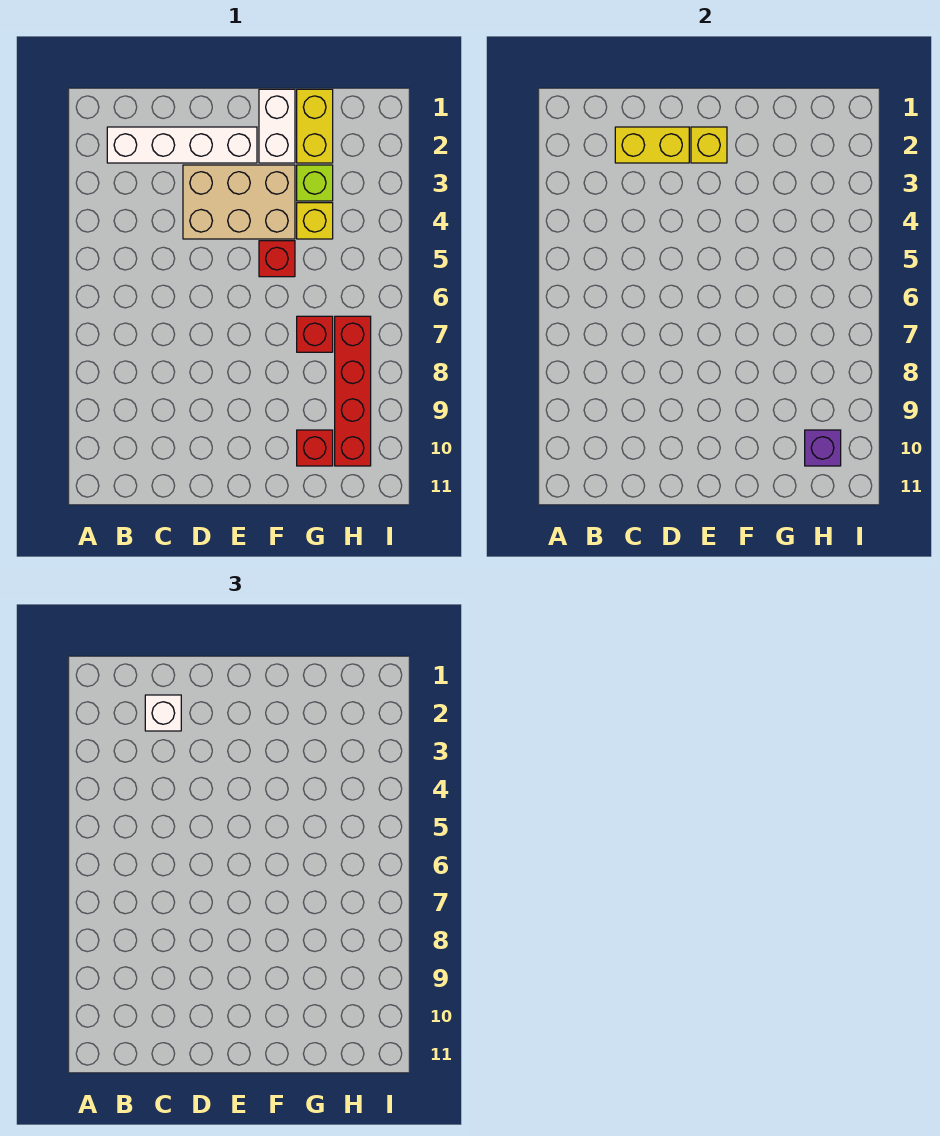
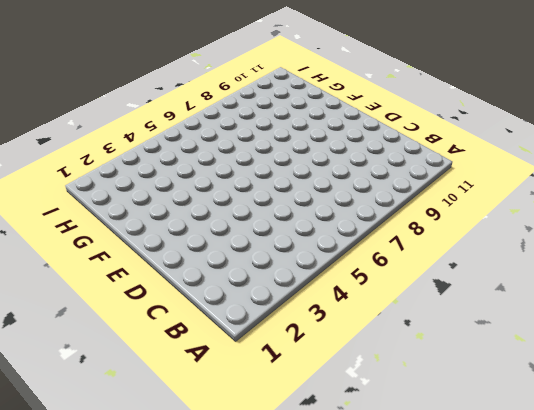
none -> white 1x4 brick [107,127,257,163]
none -> tan 2x3 brick [183,165,295,239]
none -> white 1x2 brick [259,89,295,163]

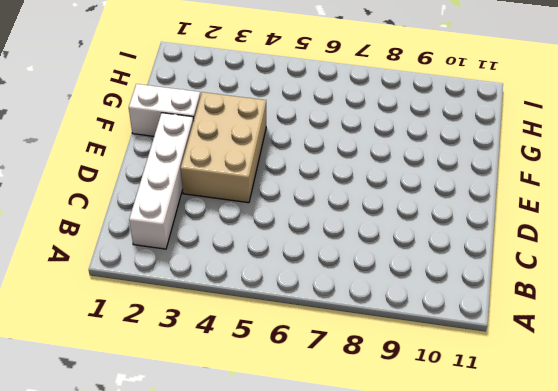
none -> red 1x1 brick [259,241,295,277]
none -> yellow 1x2 brick [297,89,333,163]
none -> lime 1x1 brick [297,165,333,201]

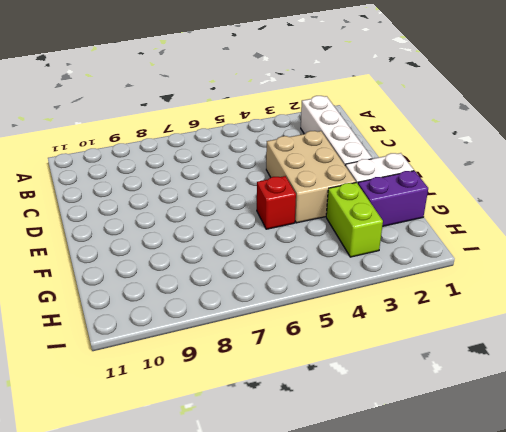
purple 1x2 brick [358,171,428,226] -> yellow 1x2 brick [297,89,333,163]
lime 1x2 brick [326,183,383,257] -> lime 1x1 brick [297,165,333,201]
none -> yellow 1x1 brick [297,203,333,239]
none -> red 1x1 brick [297,316,333,352]
none -> red 1x1 brick [297,430,333,466]

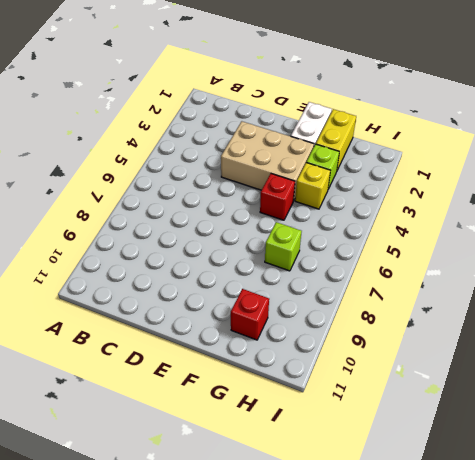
lime 1x1 brick [265,222,302,271] -> red 1x1 brick [297,316,333,352]
none -> white 1x4 brick [107,127,257,163]
none -> red 1x4 brick [335,316,371,466]
none -> yellow 1x2 brick [615,127,689,163]

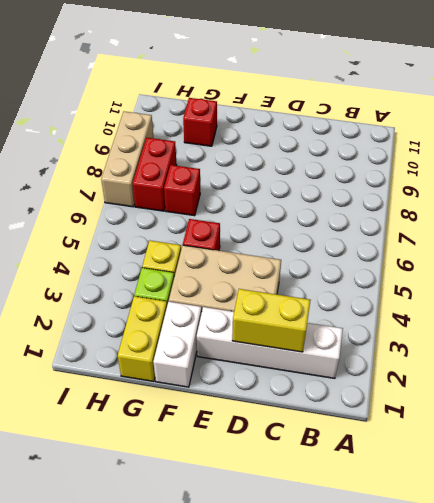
red 1x2 brick [132,138,177,211] -> red 1x4 brick [335,316,371,466]
tan 1x3 brick [101,112,154,207] -> none
none -> yellow 1x1 brick [691,127,727,163]
none -> purple 1x1 brick [805,430,841,466]
none -> white 1x1 brick [145,695,181,731]

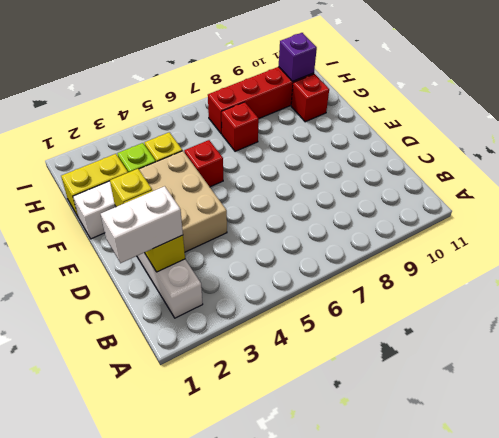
white 1x2 brick [101,186,183,263] -> white 1x1 brick [145,695,181,731]

